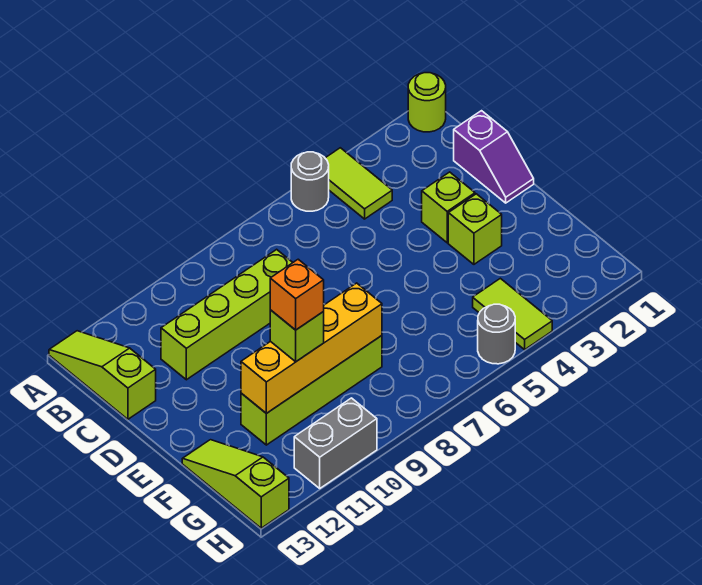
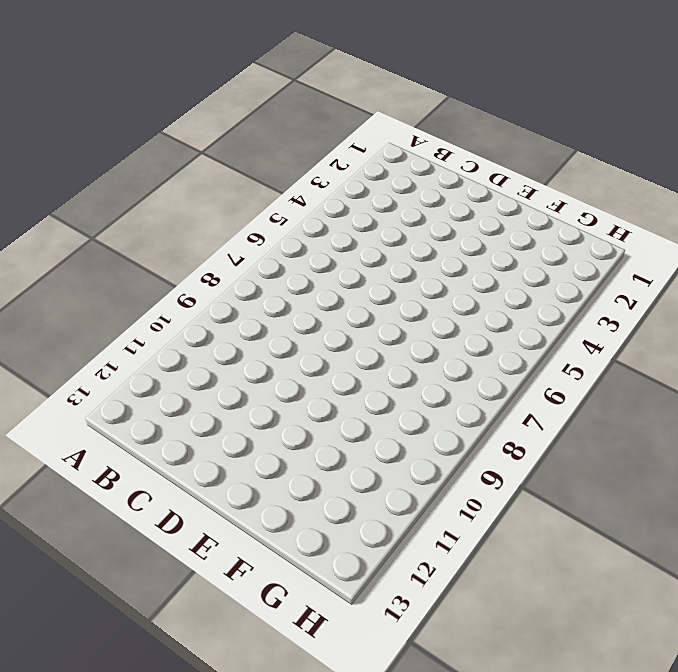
none -> lime 1x1 round brick [408,73,446,132]
none -> lime 1x2 tile [325,148,392,219]
none -> grey 1x1 round brick [291,152,329,211]

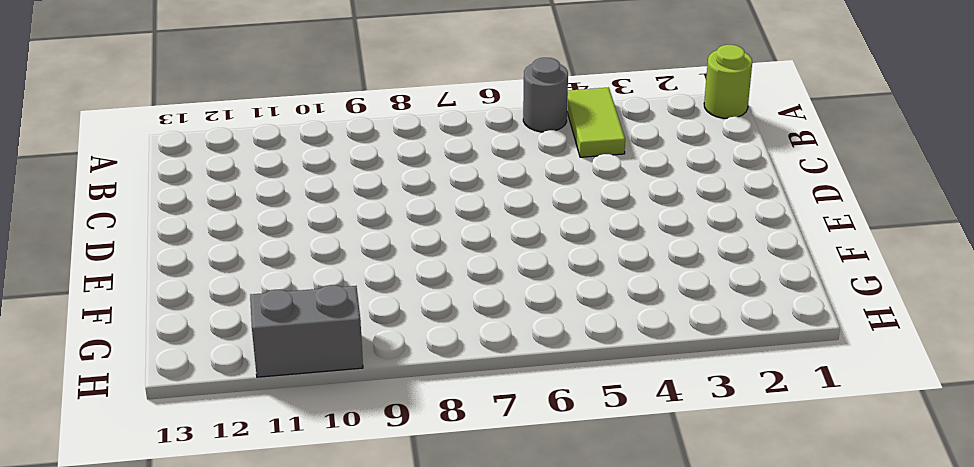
none -> lime 1x3 slope [49,331,156,419]
none -> purple 1x2 slope [454,111,534,203]
none -> lime 1x4 brick [161,249,293,380]

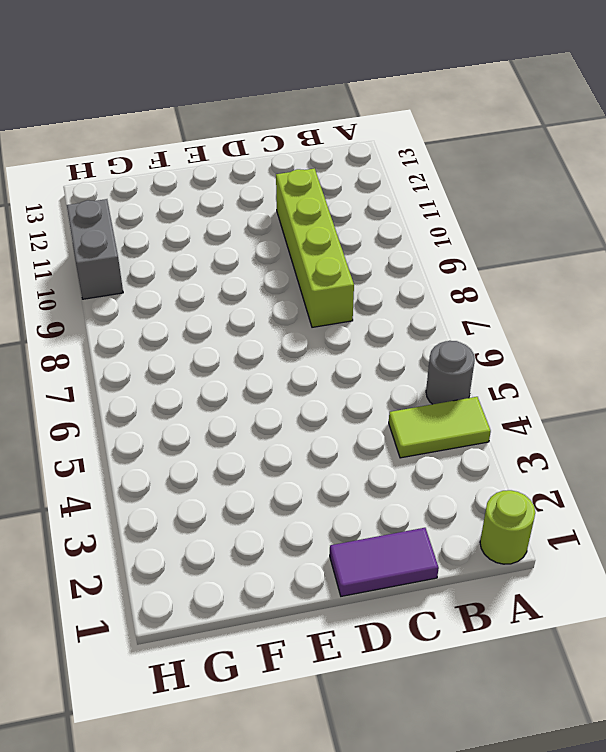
purple 1x2 tile [330,528,439,596] -> purple 1x2 slope [454,111,534,203]
none -> lime 1x3 slope [49,331,156,419]
none -> lime 1x1 brick [422,172,475,243]
none -> lime 1x1 brick [448,194,502,264]

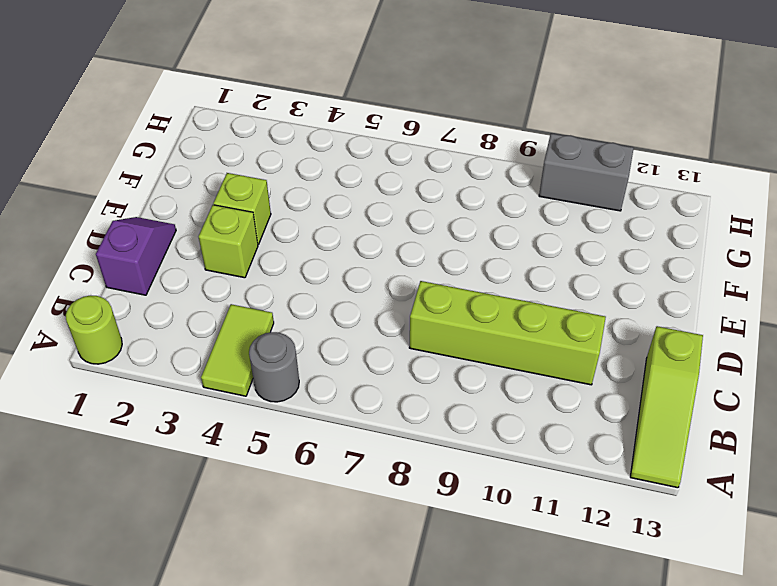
none -> lime 1x4 brick [241,336,382,445]
none -> lime 1x3 slope [182,440,289,528]
none -> lime 1x2 tile [473,278,552,350]

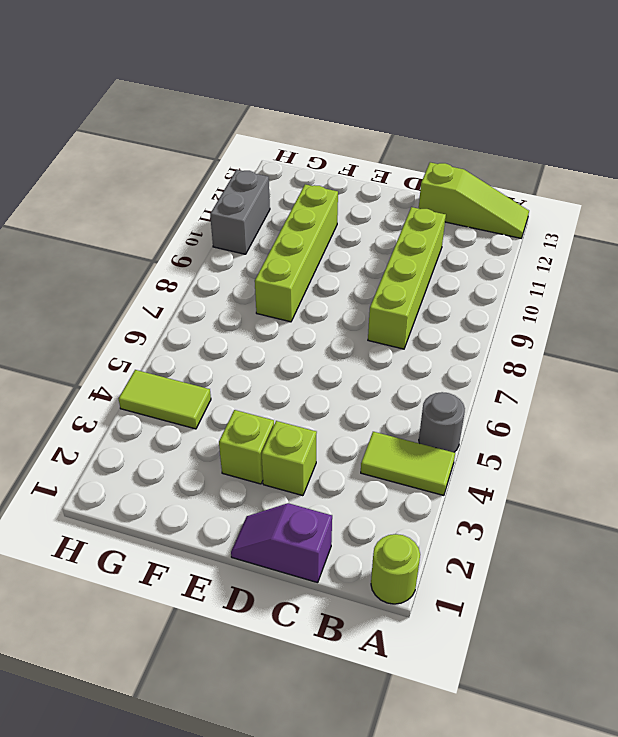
none -> lime 1x3 slope [182,440,289,528]
none -> grey 1x1 round brick [478,304,515,364]
none -> yellow 1x4 brick [241,283,382,413]

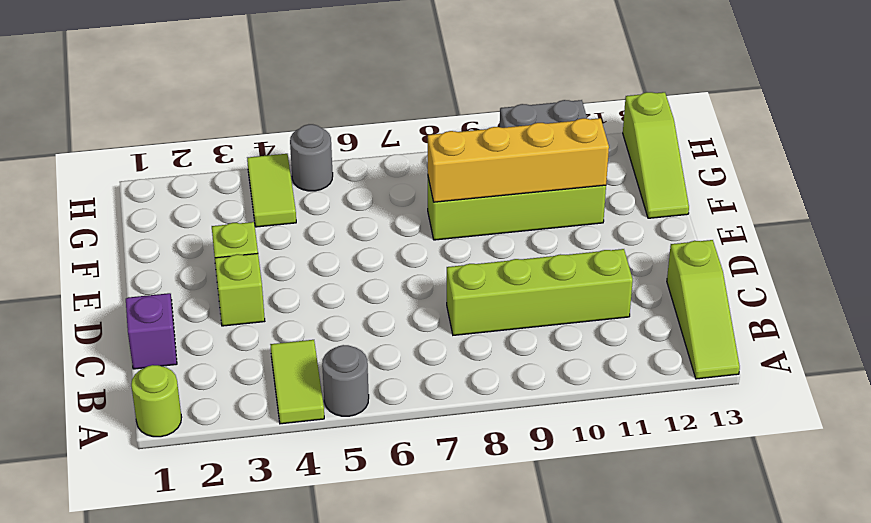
none -> lime 1x1 brick [270,310,324,362]
none -> orange 1x1 brick [270,259,324,330]

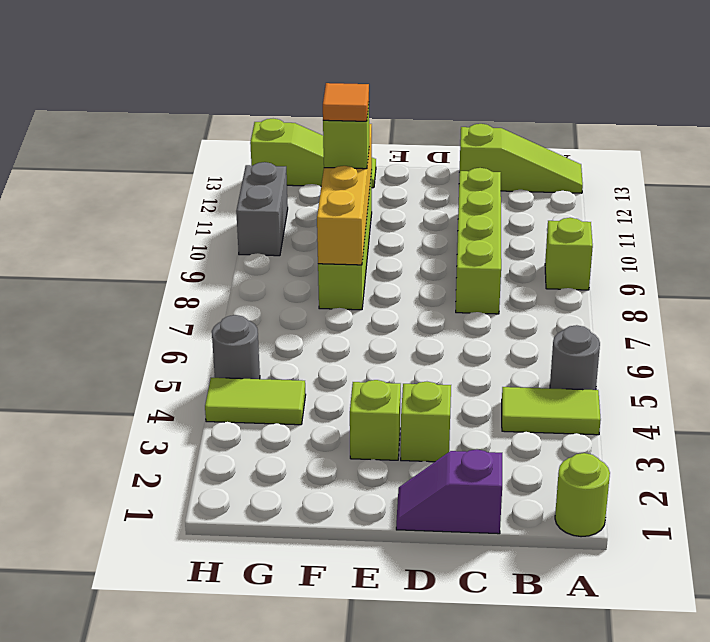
lime 1x1 brick [545,218,593,290] -> none
orange 1x1 tile [323,83,369,121] -> orange 1x1 brick [270,259,324,330]

